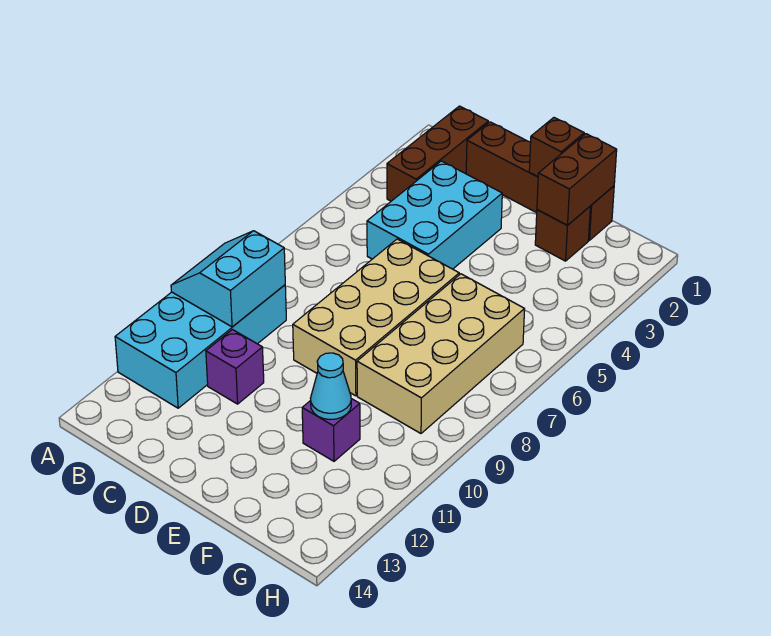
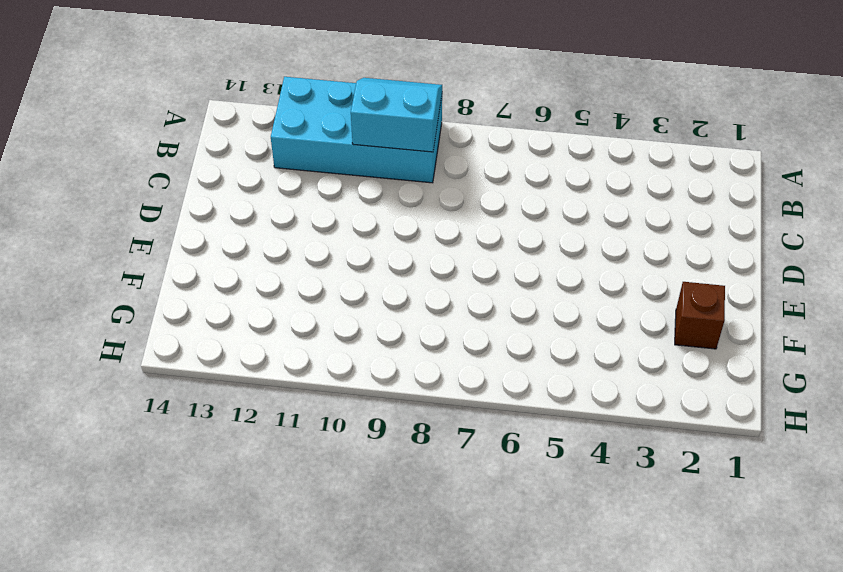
none -> brown 1x3 brick [387,106,488,201]
none -> brown 1x4 brick [466,122,614,240]
none -> cyan 2x3 brick [367,161,502,269]

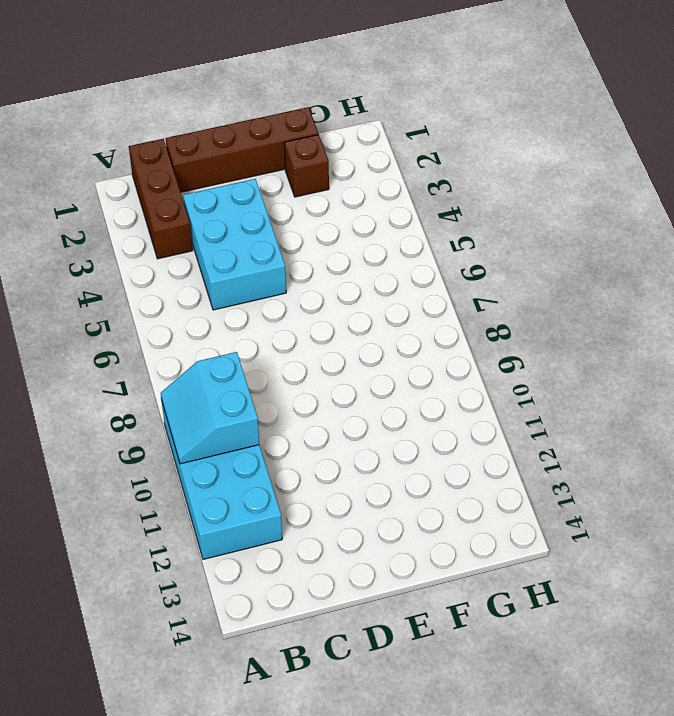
none -> purple 1x1 brick [206,330,264,404]
none -> tan 2x4 brick [293,239,459,396]
none -> tan 2x4 brick [357,274,525,433]

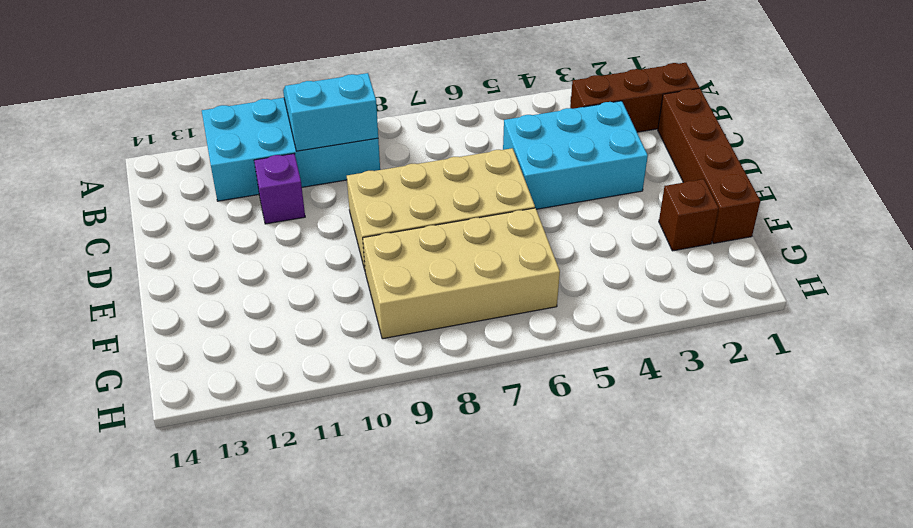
none -> purple 1x1 brick [302,399,360,461]
none -> brown 1x1 brick [529,118,584,177]
none -> brown 1x2 brick [537,134,617,225]

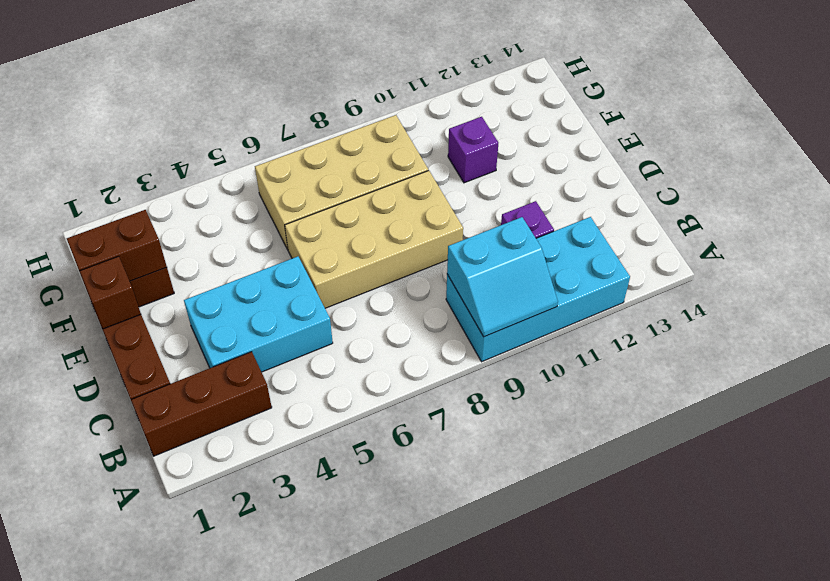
none -> cyan 1x1 cone [310,353,351,420]

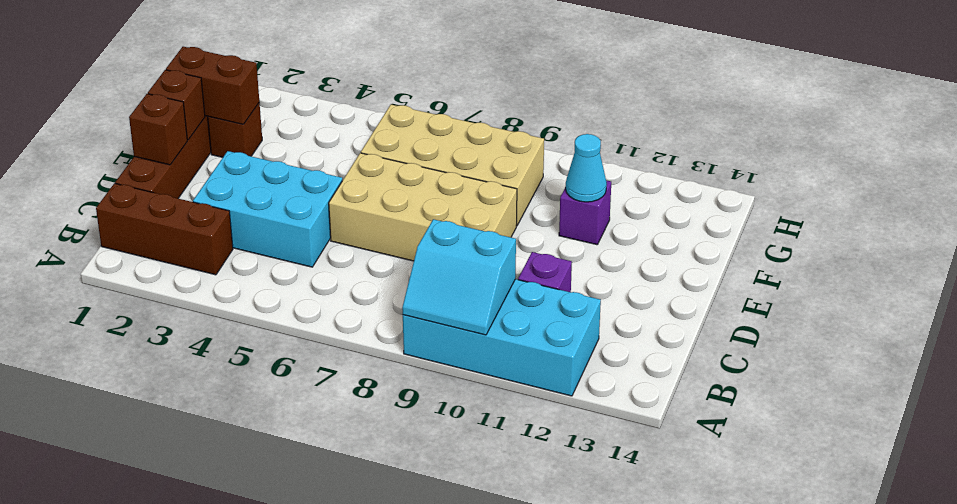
brown 1x1 brick [129,94,187,165] -> none

